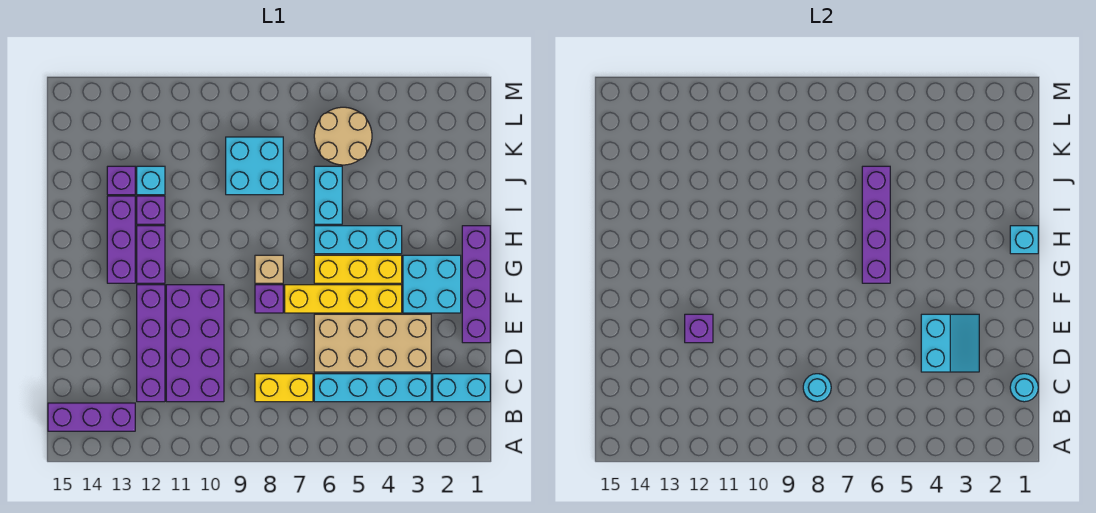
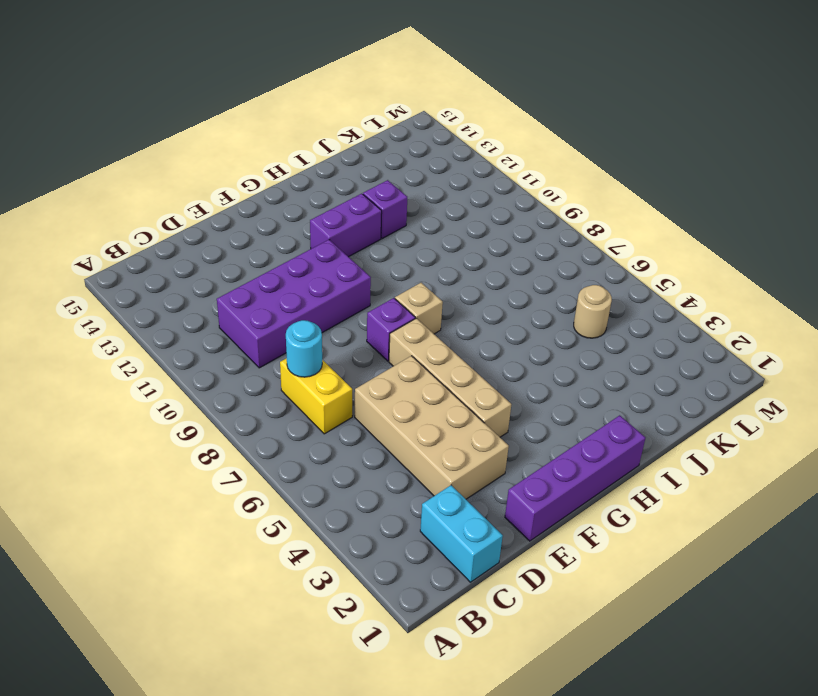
tan 1x4 brick [389,318,511,437] -> yellow 1x4 brick [285,285,402,313]
tan 1x1 round brick [574,285,612,338] -> tan 2x2 round brick [314,107,372,165]
none -> purple 1x3 brick [48,403,135,431]
none -> cyan 1x4 brick [314,374,431,402]
none -> purple 1x4 brick [137,285,165,402]

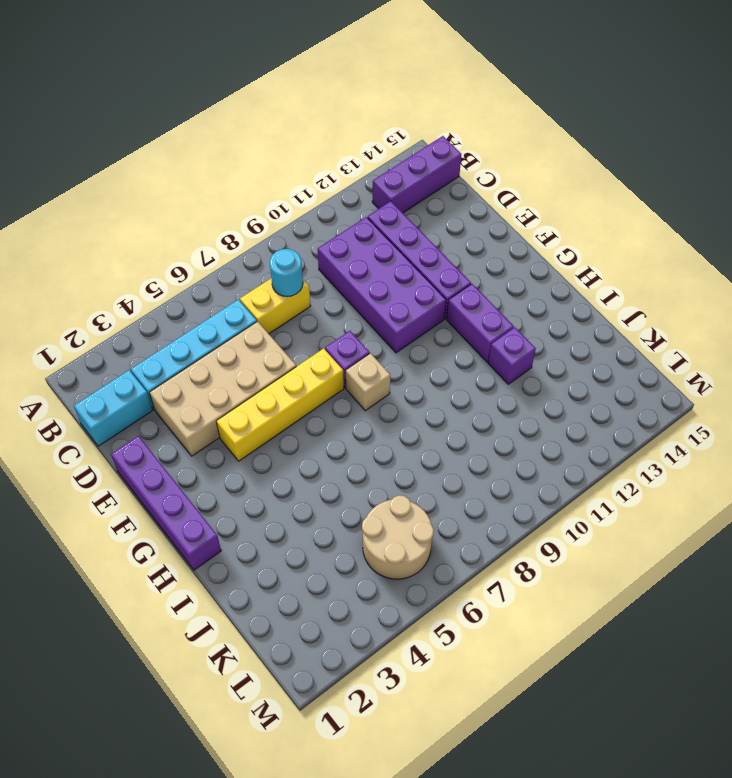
none -> cyan 2x2 brick [403,255,461,313]
none -> yellow 1x3 brick [314,255,402,283]
none -> purple 1x3 brick [107,196,135,283]

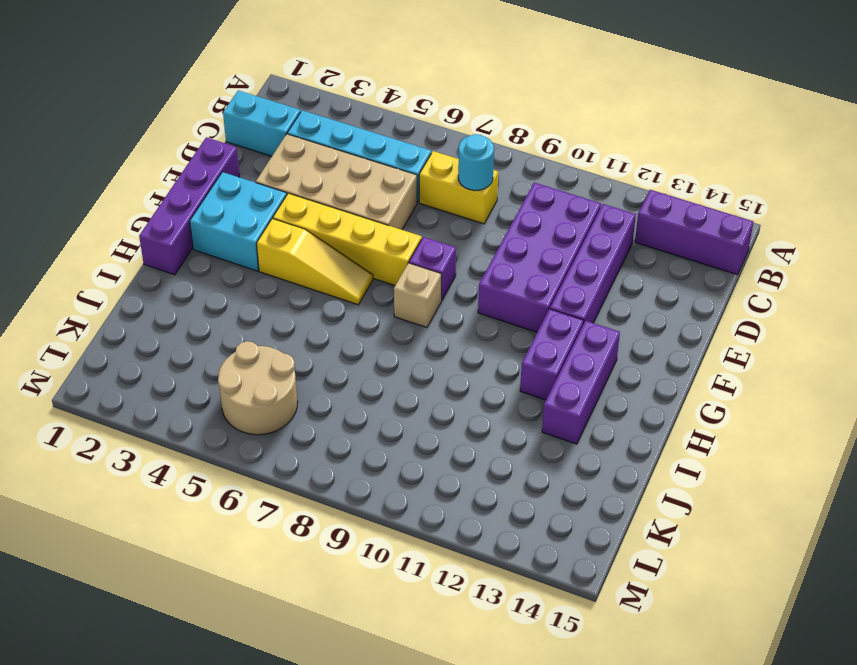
yellow 1x3 slope [257,219,373,305] -> yellow 1x3 brick [314,255,402,283]
none -> cyan 1x3 brick [314,226,402,254]
none -> cyan 1x2 brick [314,166,342,224]
none -> purple 1x1 brick [137,196,165,224]

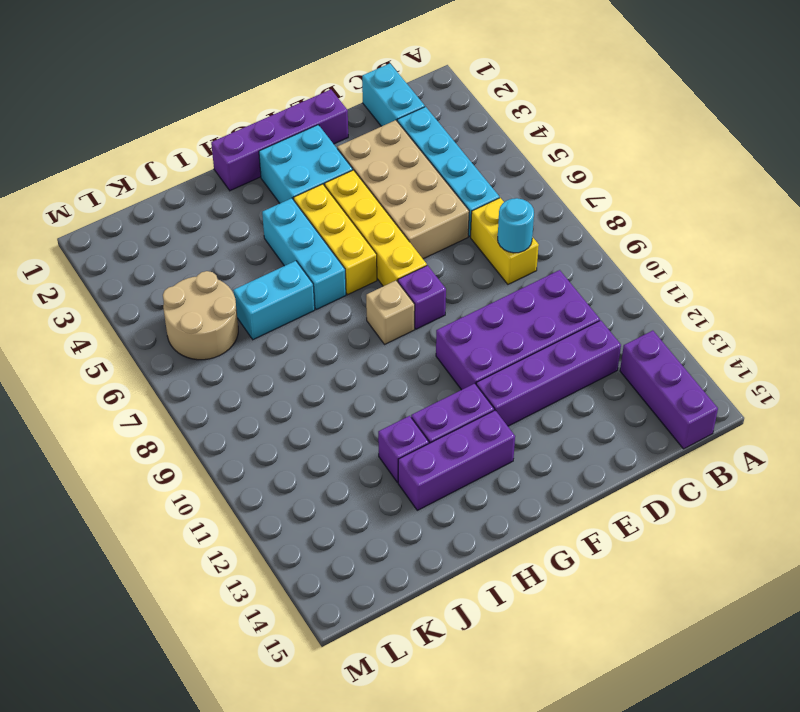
none -> cyan 2x2 brick [226,137,283,195]
none -> cyan 1x1 brick [137,166,165,195]
none -> purple 1x1 brick [107,166,135,195]

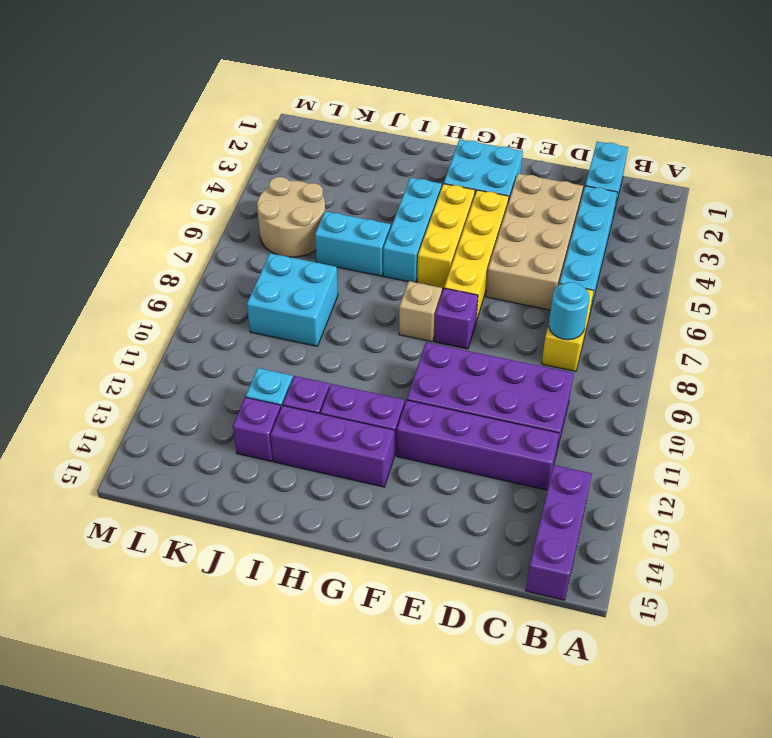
none -> purple 1x4 brick [462,226,490,343]
none -> cyan 1x1 round brick [1010,374,1038,402]
none -> cyan 2x2 slope [921,314,979,372]

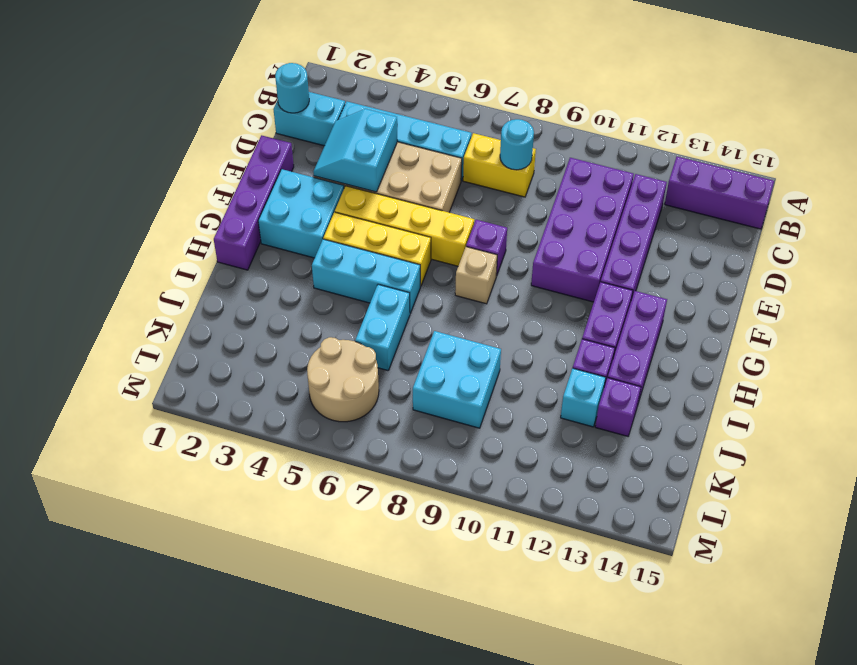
none -> purple 1x1 brick [685,314,713,343]
none -> purple 1x4 brick [862,166,890,283]
none -> cyan 1x1 brick [1010,226,1038,254]

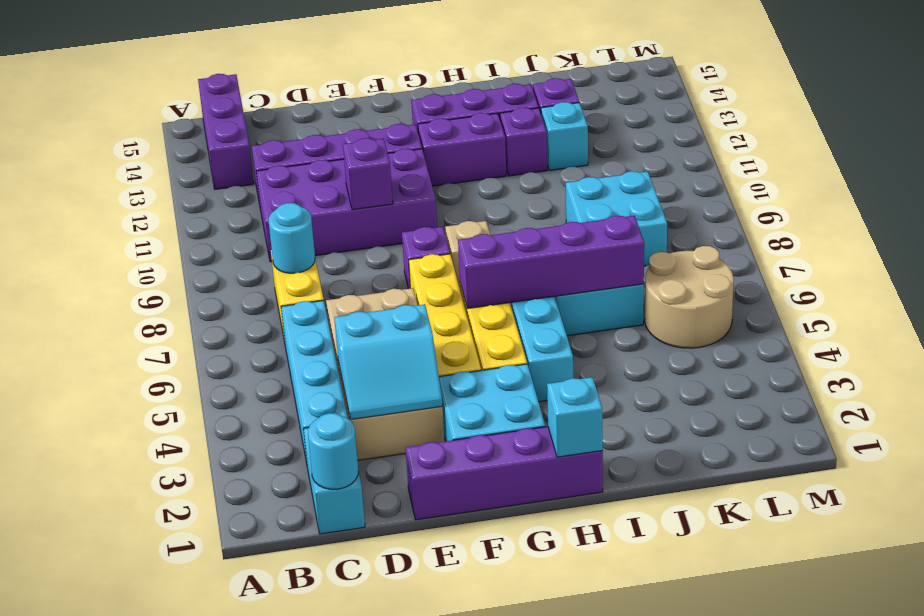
purple 1x1 brick [343,138,393,210] -> purple 1x1 brick moved to [685,314,713,343]

